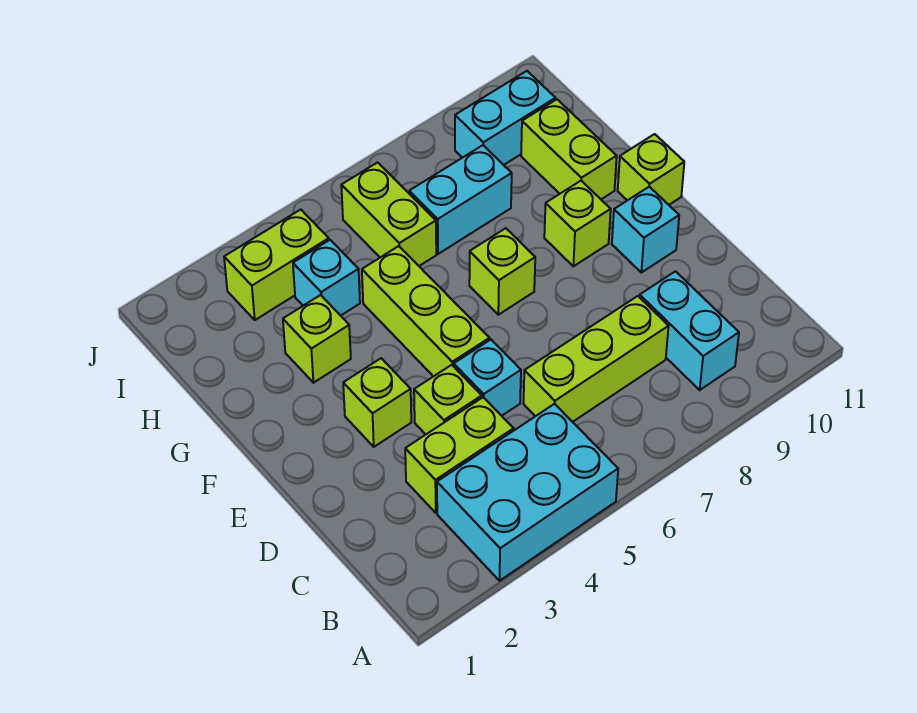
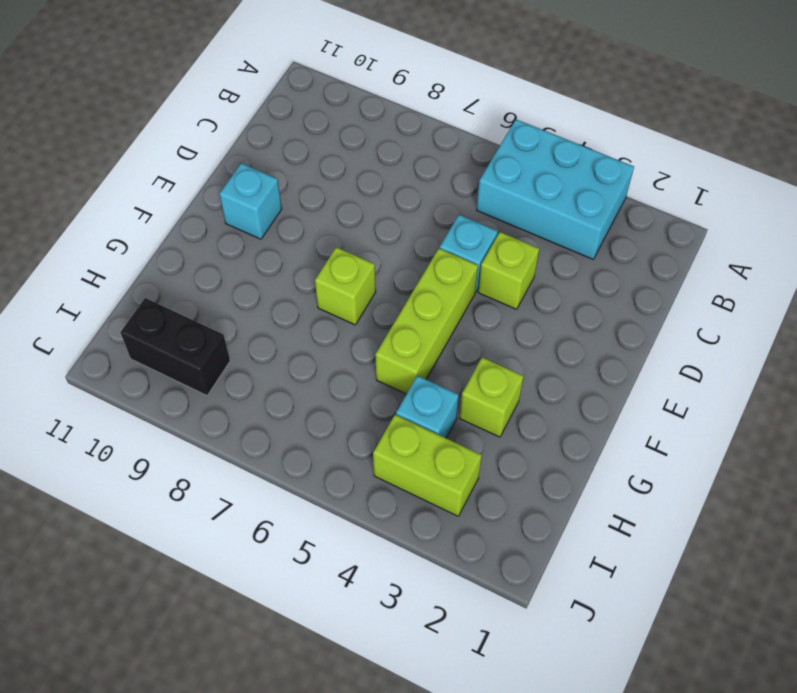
black 1x2 brick [121,298,230,395] -> cyan 1x2 brick [455,71,556,165]
none -> cyan 1x2 brick [640,271,739,390]
none -> lime 1x2 brick [405,397,514,513]
none -> lime 1x3 brick [524,296,669,422]

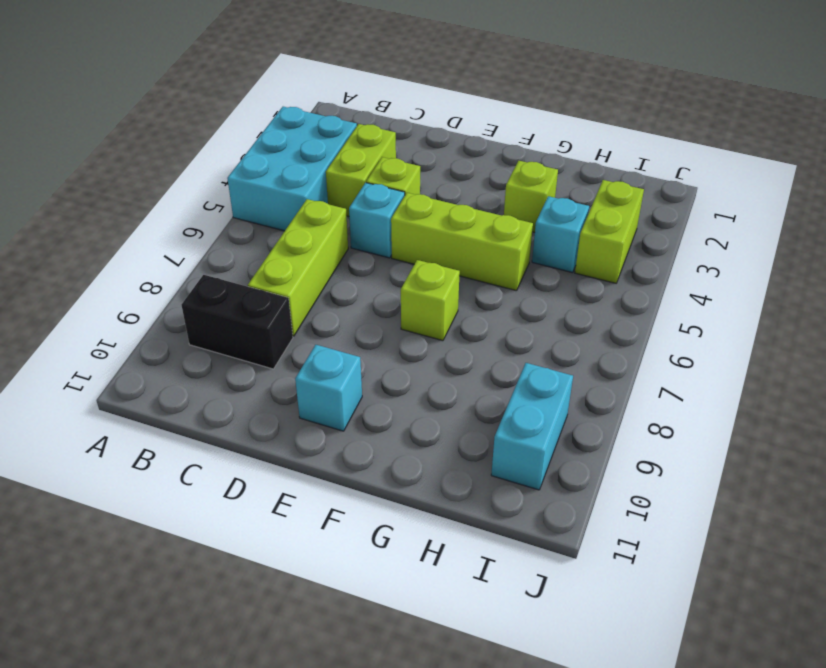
black 1x2 brick [182,275,293,369] -> cyan 1x2 brick [640,271,739,390]
none -> lime 1x1 brick [343,358,411,447]
none -> lime 1x1 brick [544,181,611,266]
none -> lime 1x1 brick [618,134,684,205]

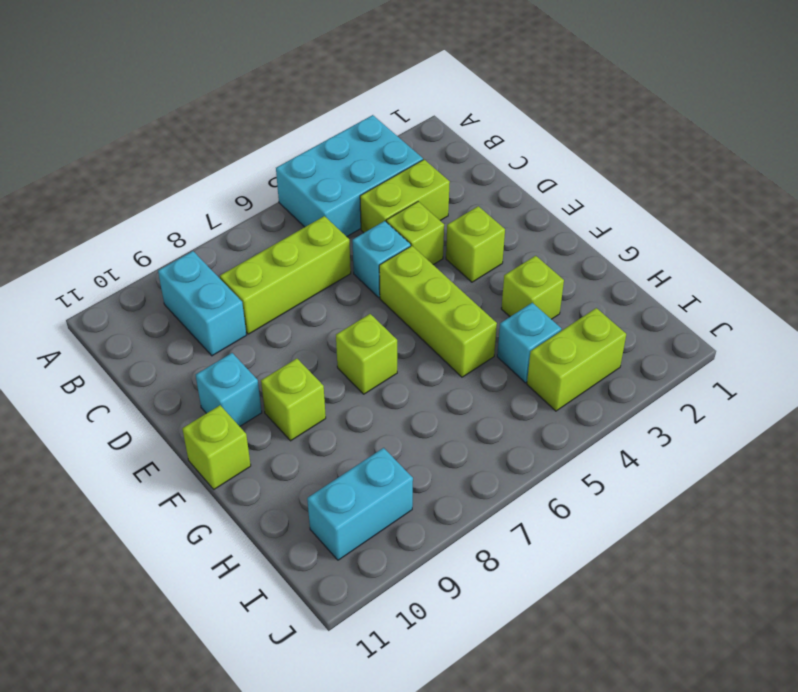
none -> lime 1x2 brick [521,99,617,199]
none -> lime 1x2 brick [341,162,436,266]
none -> cyan 1x2 brick [409,145,512,254]

